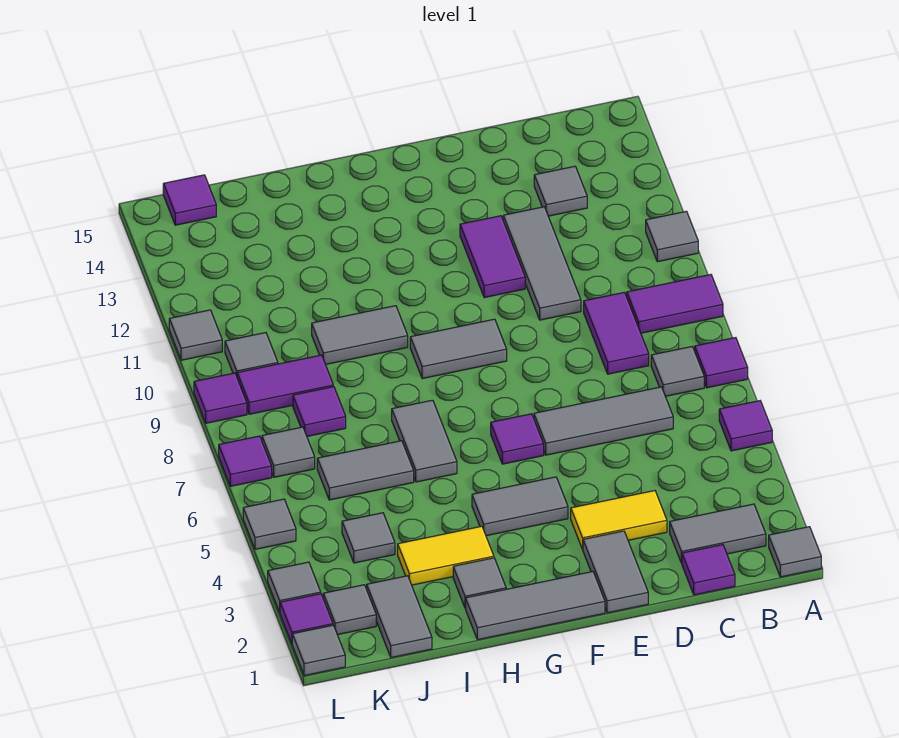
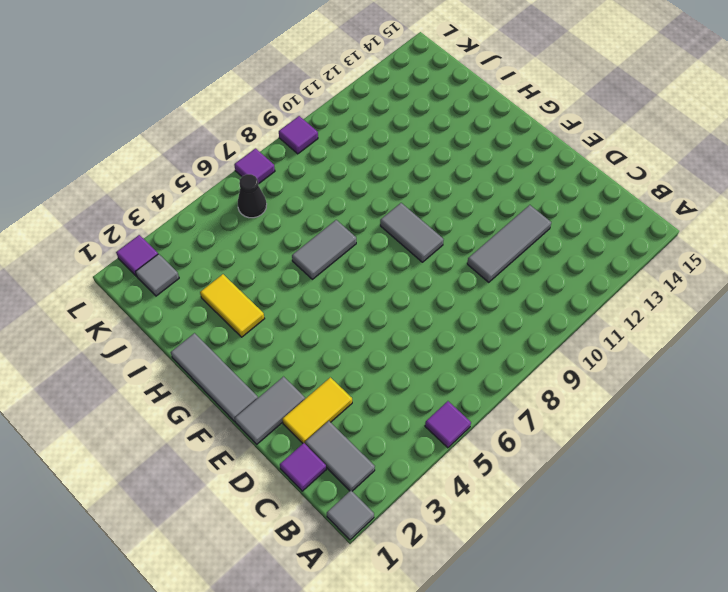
yellow 1x2 tile [282,377,352,443] -> yellow 1x2 tile turned to [571,491,667,549]
black 1x1 cone [238,174,267,218] -> none
none -> purple 1x1 tile [695,338,748,388]
none -> purple 1x2 tile [627,275,723,333]
none -> grey 1x1 tile [646,211,698,262]
none -> grey 1x1 tile [651,347,704,396]

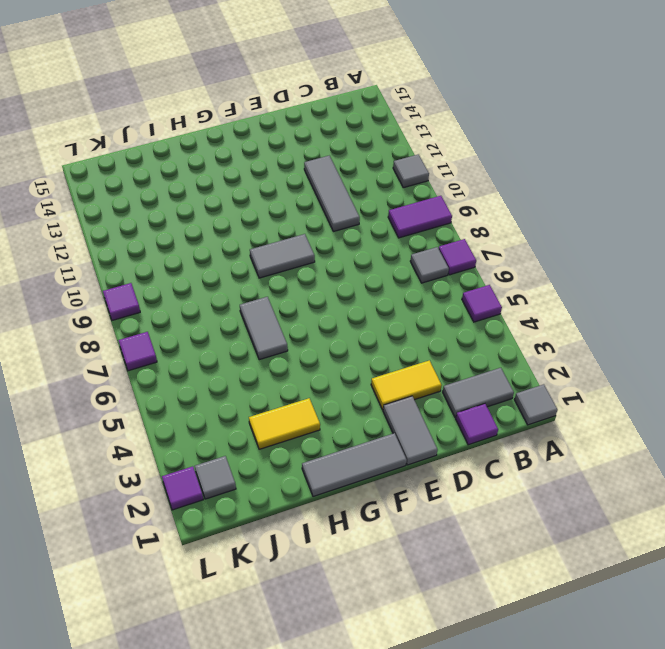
none -> grey 1x3 tile [534,387,673,455]
none -> purple 1x2 tile [584,292,649,374]
none -> grey 1x1 tile [534,166,587,216]
none -> purple 1x2 tile [460,216,525,298]

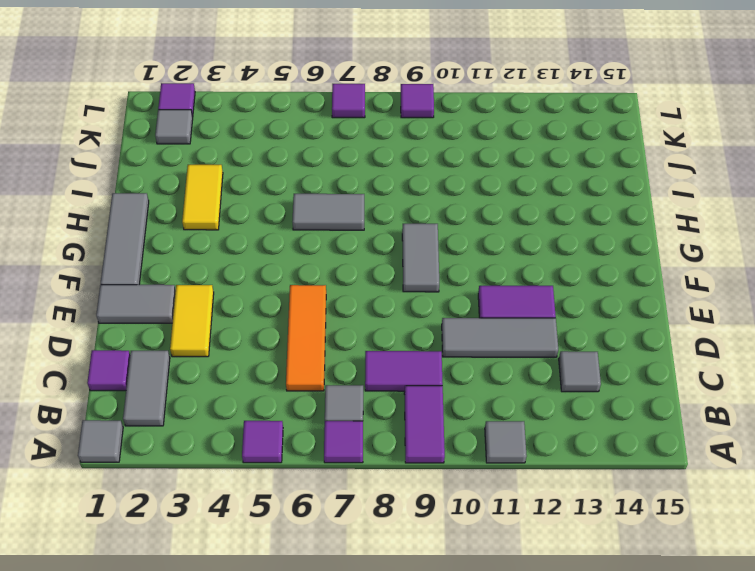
orange 1x3 tile [286,285,326,391] -> grey 1x3 tile [534,387,673,455]
none -> grey 1x2 tile [472,477,568,536]
none -> purple 1x1 tile [491,414,544,464]
none -> grey 1x1 tile [453,558,506,608]
none -> grey 1x2 tile [312,306,408,365]

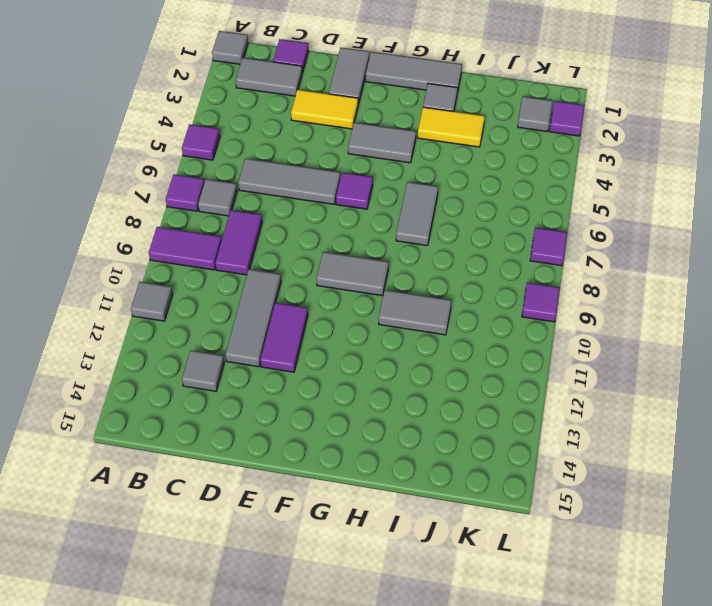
none -> grey 1x2 tile [317,441,414,500]
none -> grey 1x2 tile [367,576,432,658]
none -> grey 1x1 tile [342,513,395,563]
none -> purple 1x1 tile [293,387,346,436]

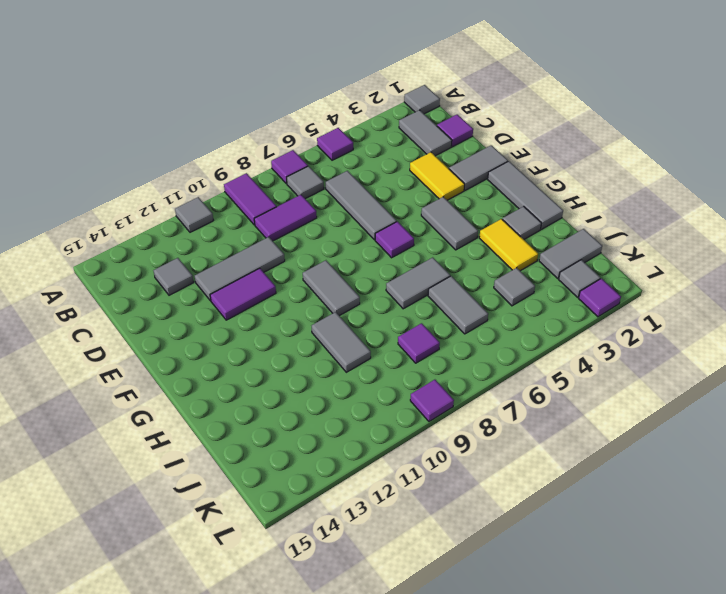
none -> purple 1x2 tile [237,355,333,414]
none -> grey 1x1 tile [262,427,315,477]
none -> grey 1x1 tile [225,333,278,376]
none -> purple 1x1 tile [163,175,216,225]

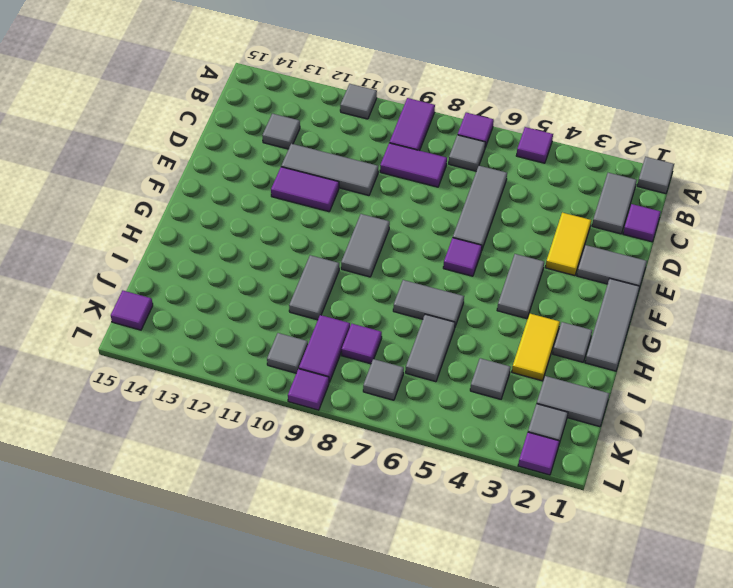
none -> grey 1x1 tile [292,625,345,676]
none -> grey 1x1 tile [268,562,321,612]
none -> grey 1x1 tile [243,499,296,549]
none -> purple 1x1 tile [219,436,272,486]

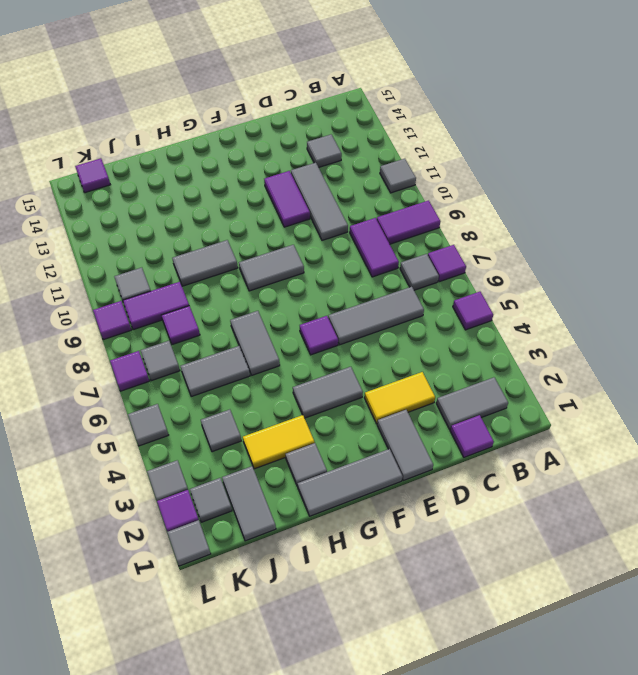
none -> grey 1x1 tile [769,527,821,577]
none -> grey 1x1 tile [169,310,222,360]

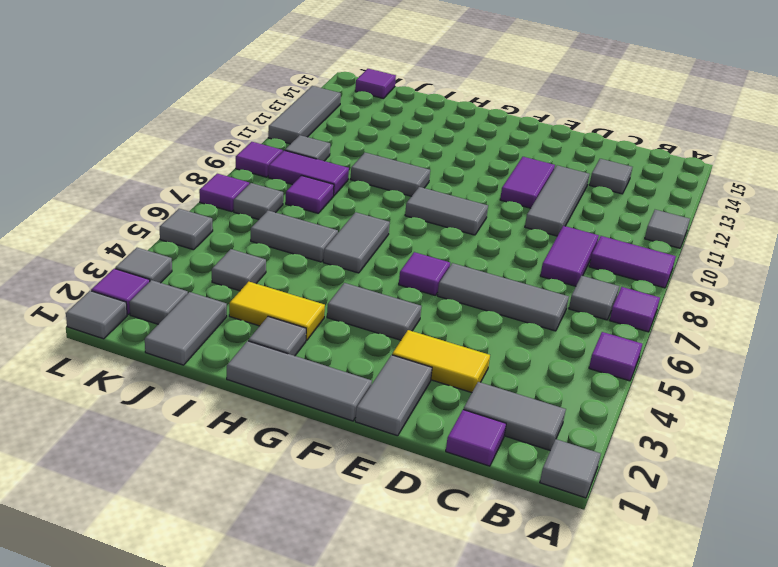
grey 1x3 tile [268,86,341,144] -> grey 1x1 tile [169,310,222,360]

